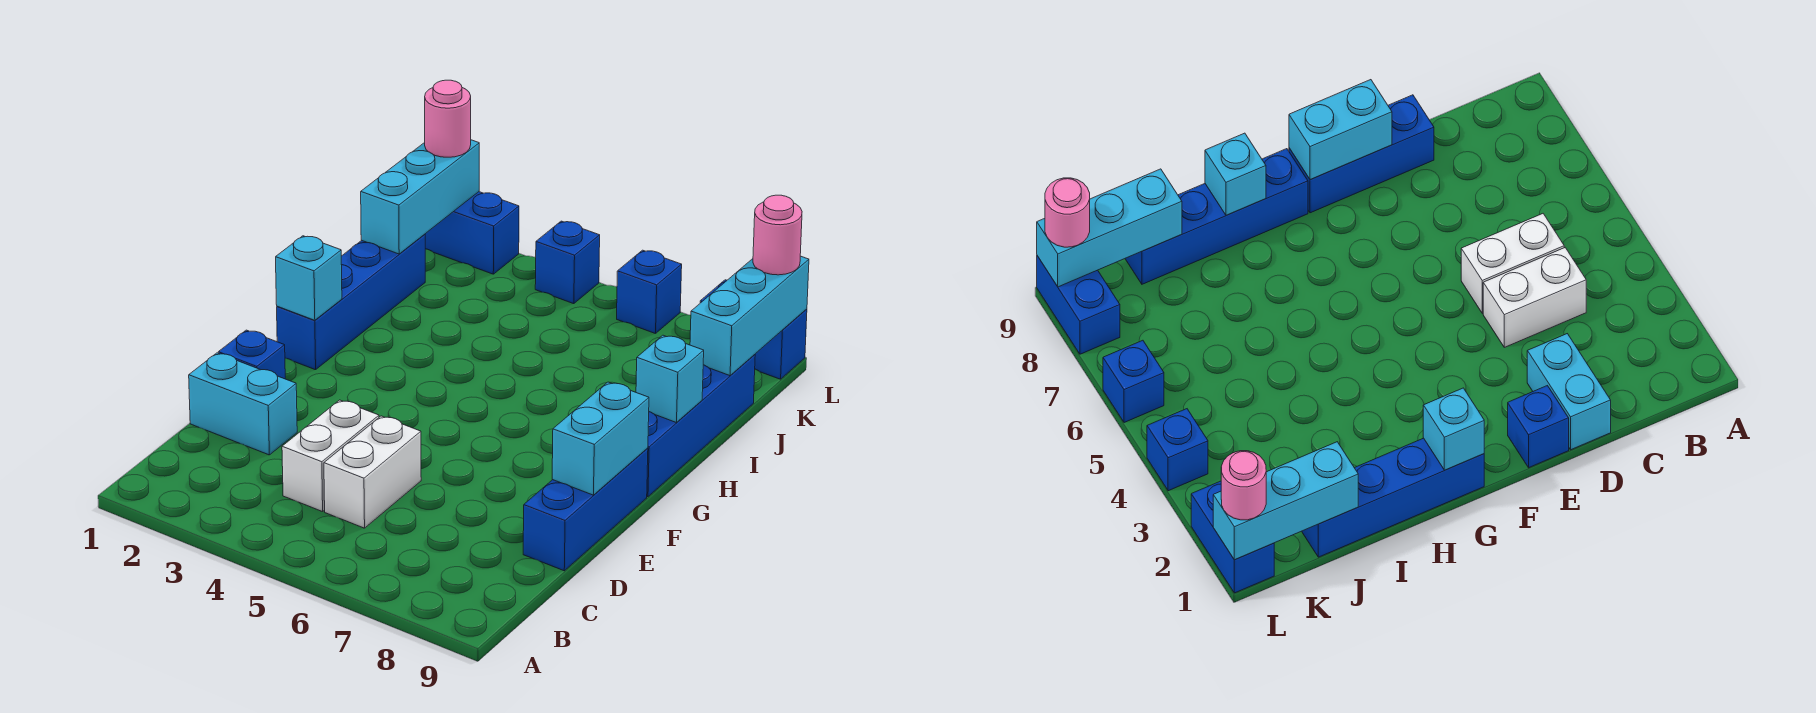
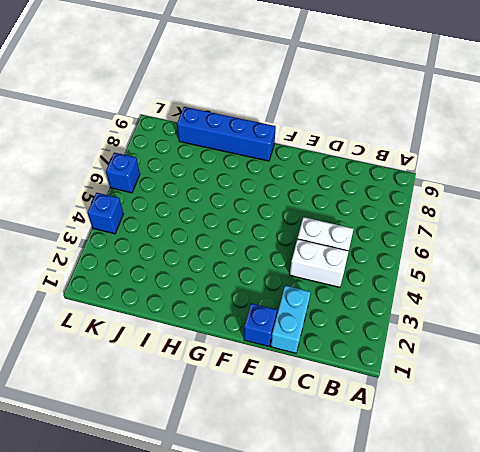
none -> blue 1x3 brick [523,448,648,571]
none -> blue 1x4 brick [277,234,425,370]
none -> blue 1x2 brick [425,192,519,274]

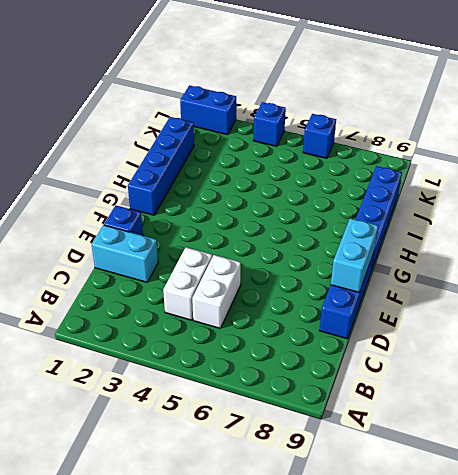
none -> blue 1x2 brick [700,280,807,379]
none -> cyan 1x1 brick [276,236,342,320]
none -> cyan 1x1 brick [636,335,704,423]

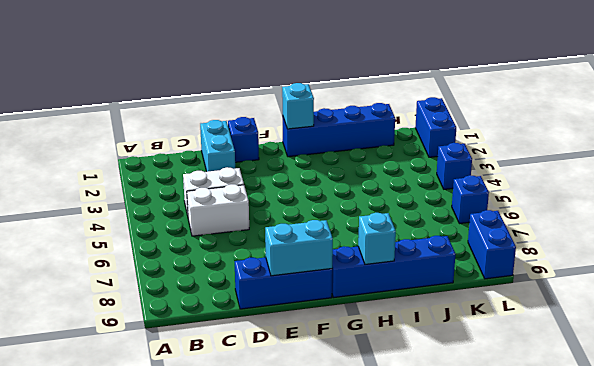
none -> cyan 1x3 brick [361,140,479,254]
none -> cyan 1x3 brick [690,256,809,376]
none -> pink 1x1 round brick [425,80,471,157]

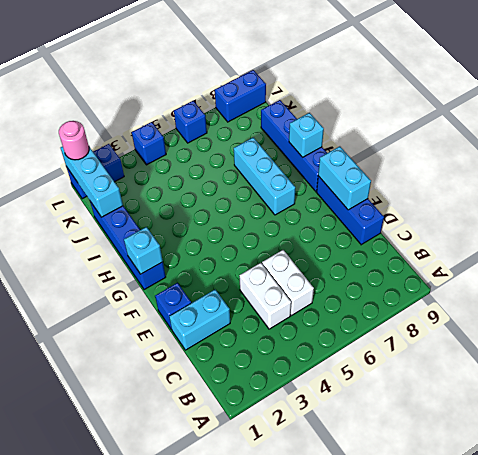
cyan 1x3 brick [234,137,295,215] -> cyan 1x3 brick moved to [690,256,809,376]
none -> pink 1x1 round brick [753,195,802,275]

